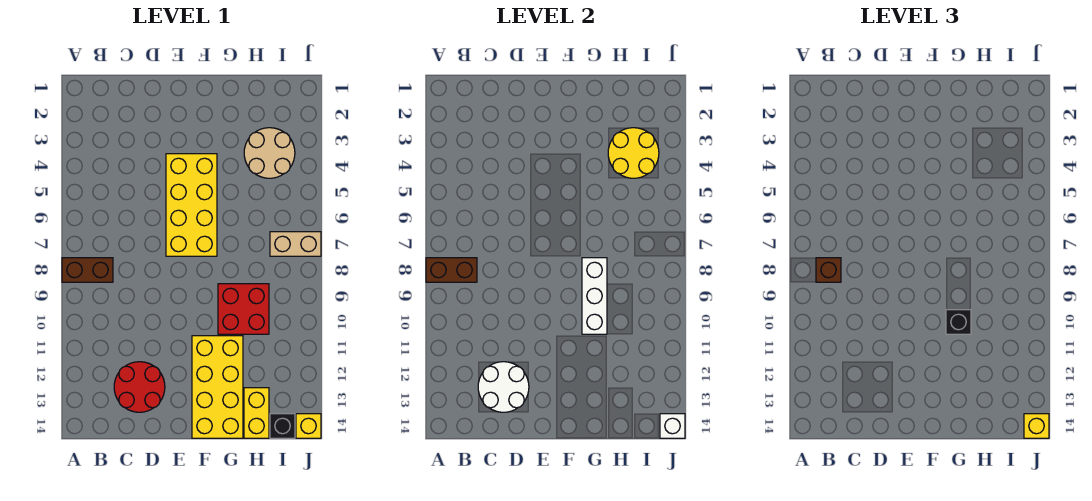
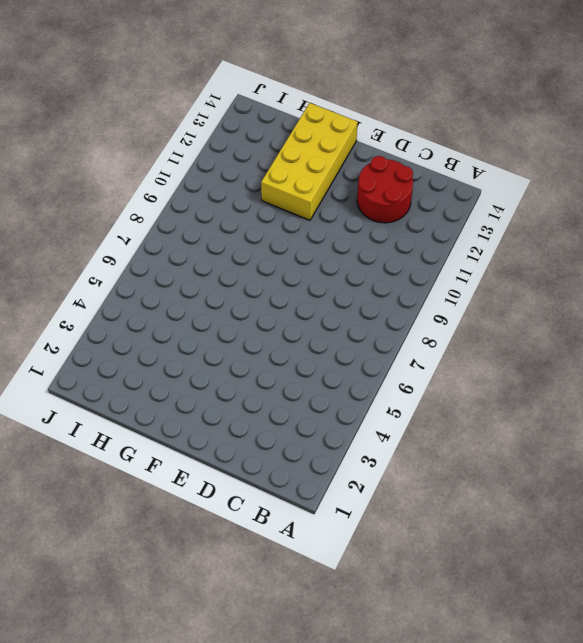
none -> brown 1x2 brick [62,258,113,282]
none -> yellow 2x4 brick [166,154,217,256]
none -> red 2x2 brick [218,284,269,334]

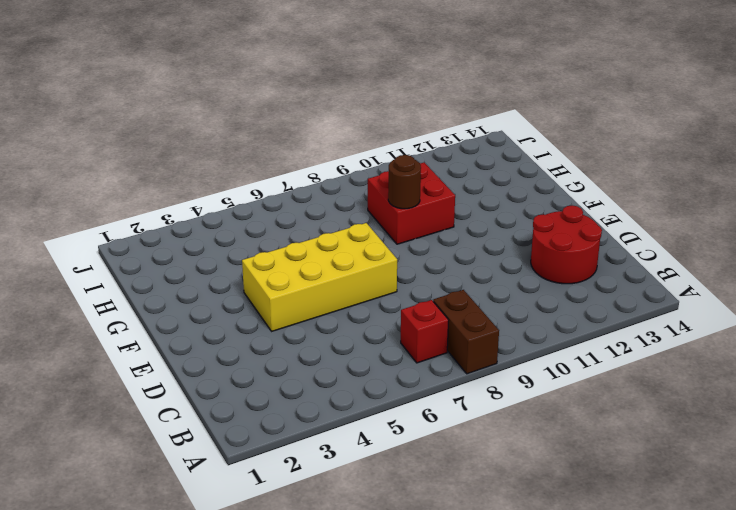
red 1x1 brick [401,300,449,363] -> none
brown 1x1 round brick [388,155,421,209] -> white 1x3 brick [582,258,607,334]
none -> yellow 2x4 brick [192,336,243,438]
none -> tan 2x2 round brick [244,128,295,178]
none -> yellow 1x2 brick [244,388,269,438]

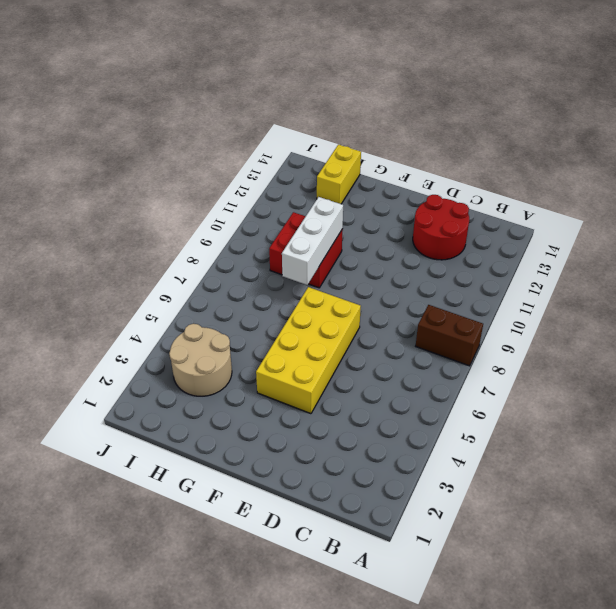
none -> yellow 2x4 brick [192,336,243,438]
none -> tan 1x2 brick [270,232,321,256]
none -> black 1x1 brick [270,414,295,438]

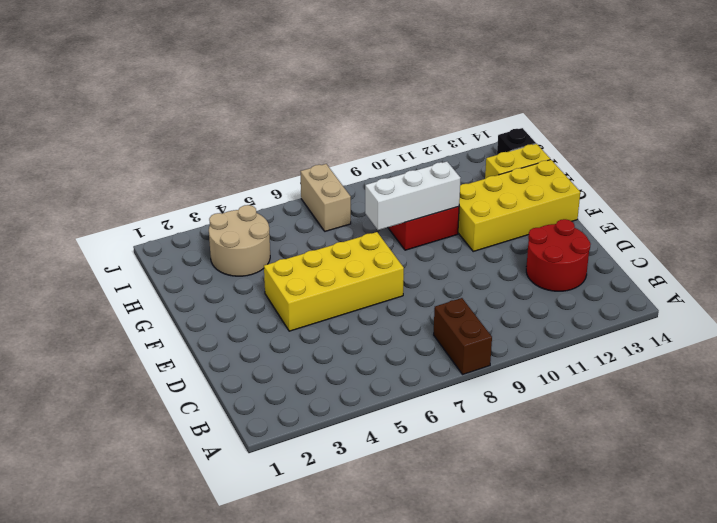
none -> yellow 1x1 brick [296,414,321,438]
none -> brown 1x2 brick [426,258,477,282]
none -> white 2x2 round brick [478,362,529,412]

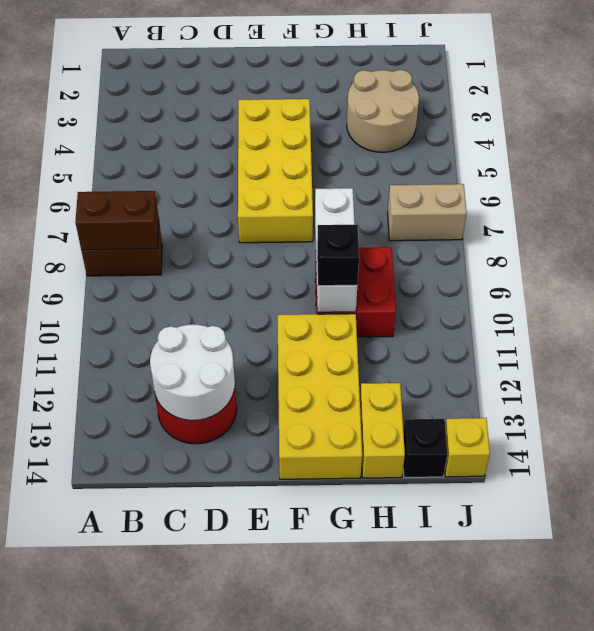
none -> yellow 2x2 round brick [608,128,659,178]
none -> white 1x1 brick [660,414,685,438]
none -> brown 1x1 brick [816,258,841,282]

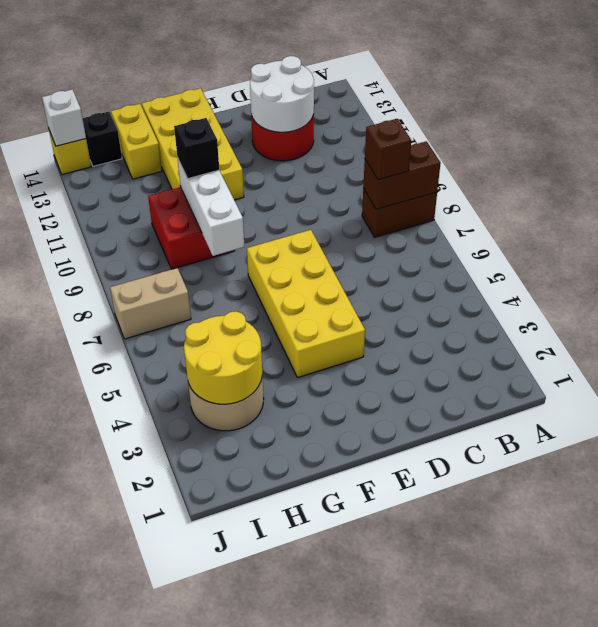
none -> yellow 1x1 brick [1024,414,1049,438]

